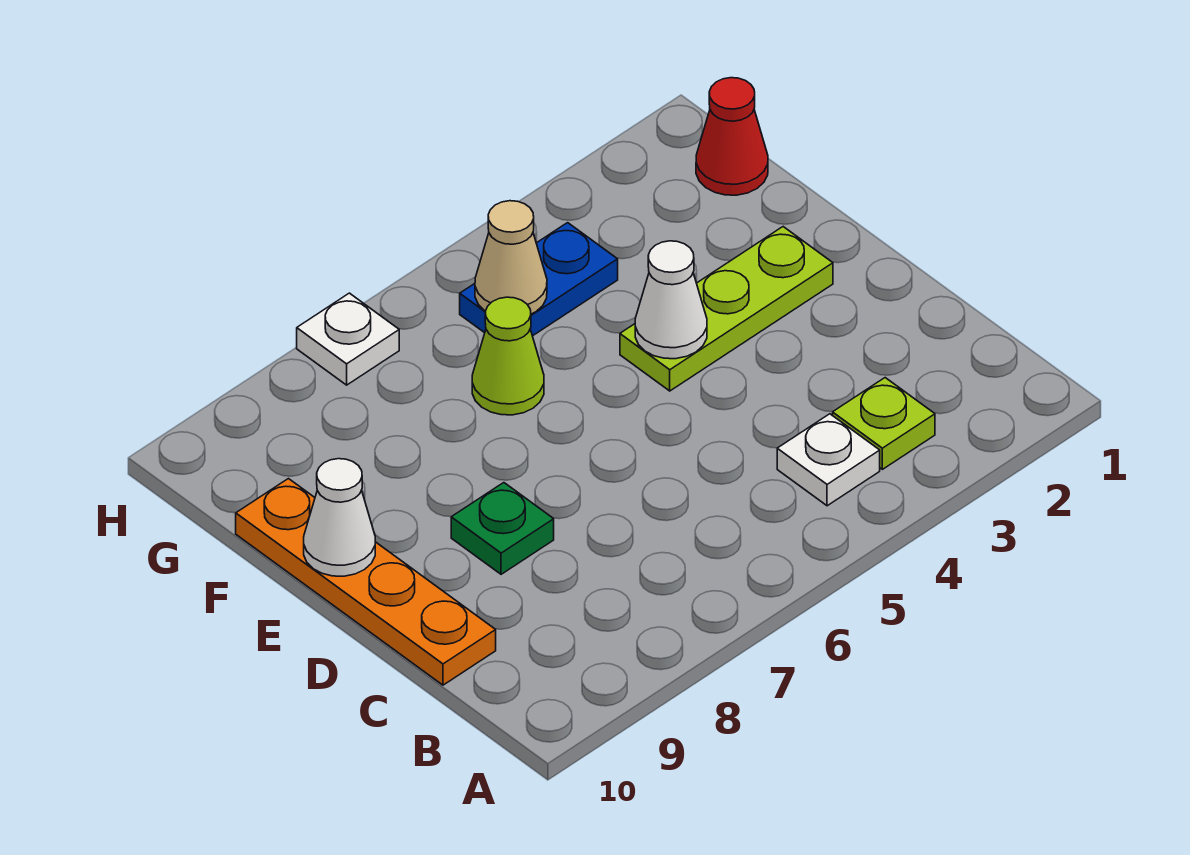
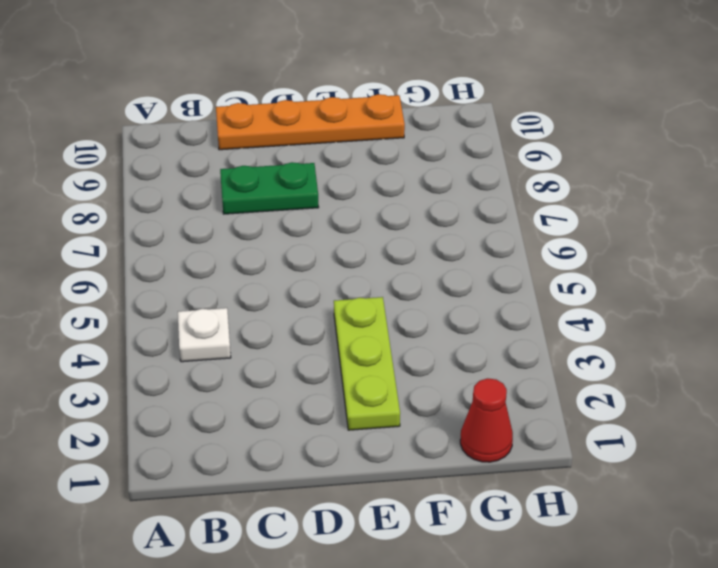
green 1x2 plate [220,162,319,214] -> green 1x1 plate [451,483,554,574]
none -> lime 1x1 plate [833,378,935,469]
none -> lime 1x1 cone [472,297,544,415]
none -> blue 1x2 plate [460,223,618,336]

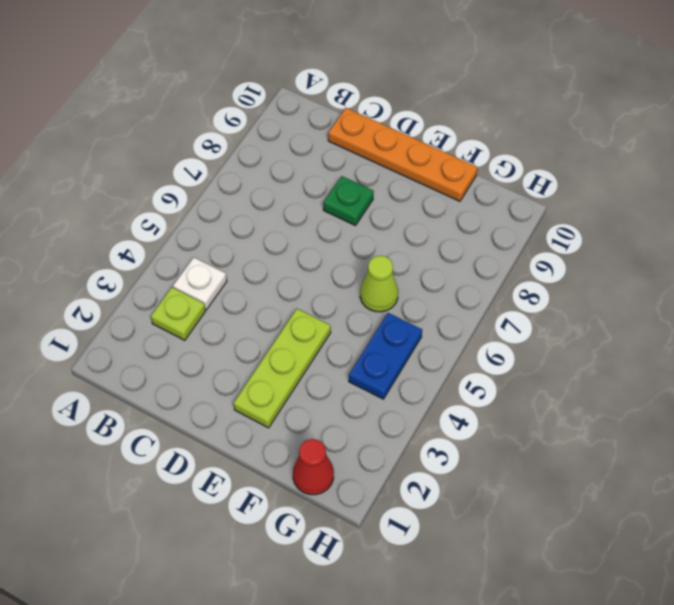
none -> white 1x1 plate [297,293,399,385]
none -> white 1x1 cone [635,241,707,359]
none -> white 1x1 cone [304,459,375,576]

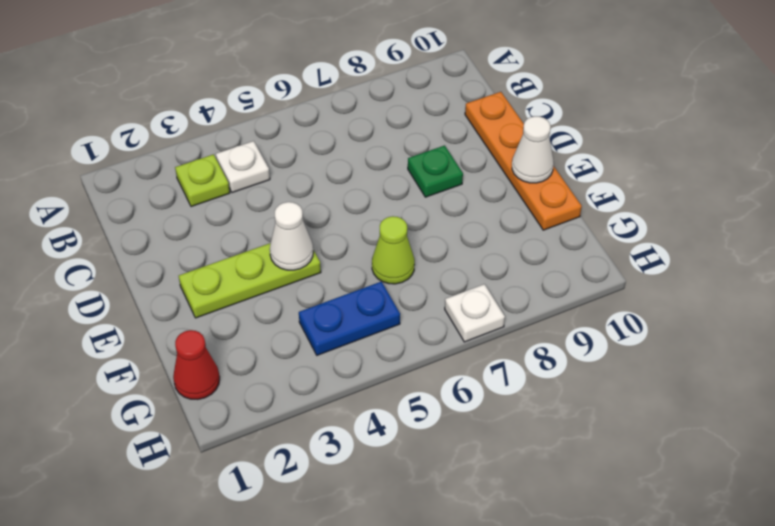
none -> tan 1x1 cone [475,201,547,314]

